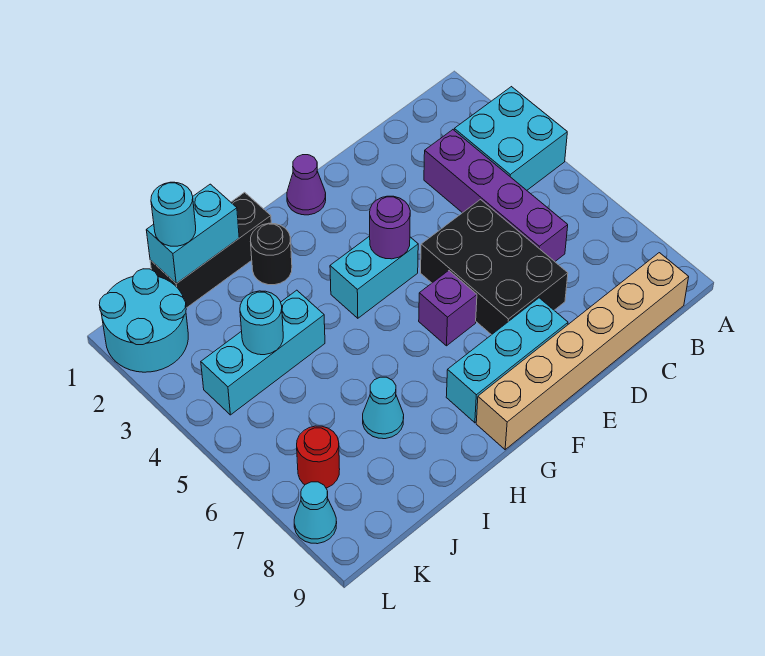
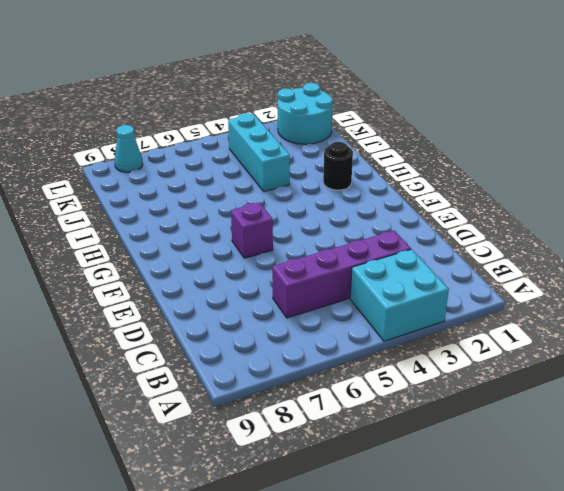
none -> tan 1x6 brick [476,253,689,450]
none -> black 2x3 brick [421,200,568,335]
none -> cyan 1x3 brick [446,298,568,423]

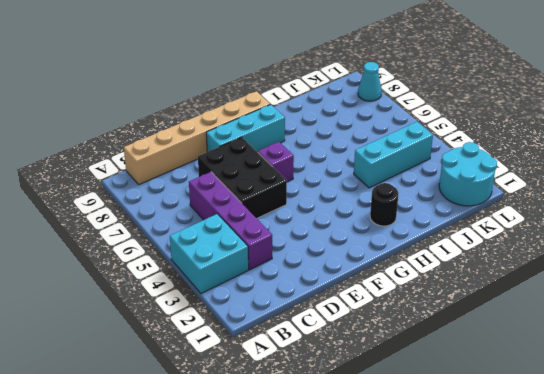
none -> purple 1x1 cone [287,155,326,215]
none -> cyan 1x2 brick [330,236,418,318]
none -> black 1x3 brick [150,192,271,308]

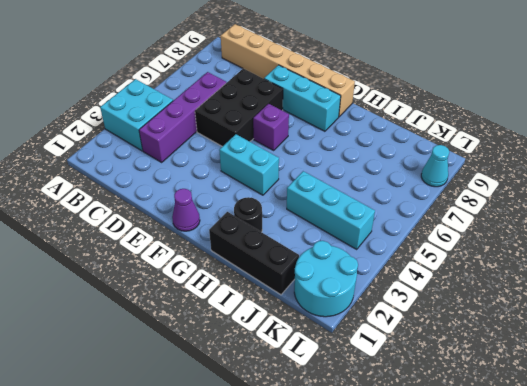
none -> cyan 1x1 cone [363,377,404,439]
none -> red 1x1 round brick [297,426,340,488]
none -> purple 1x1 round brick [370,196,410,259]

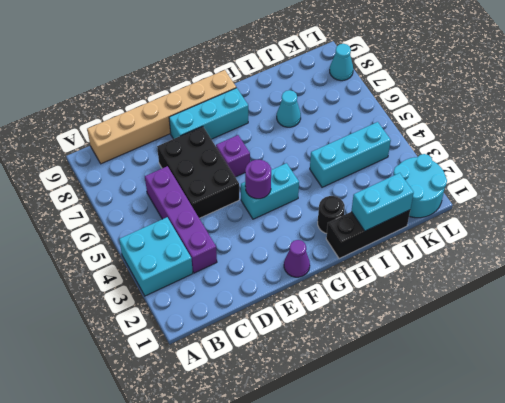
none -> red 1x1 round brick [297,426,340,488]
none -> cyan 1x1 round brick [240,291,283,355]
none -> cyan 1x1 round brick [151,182,196,246]

